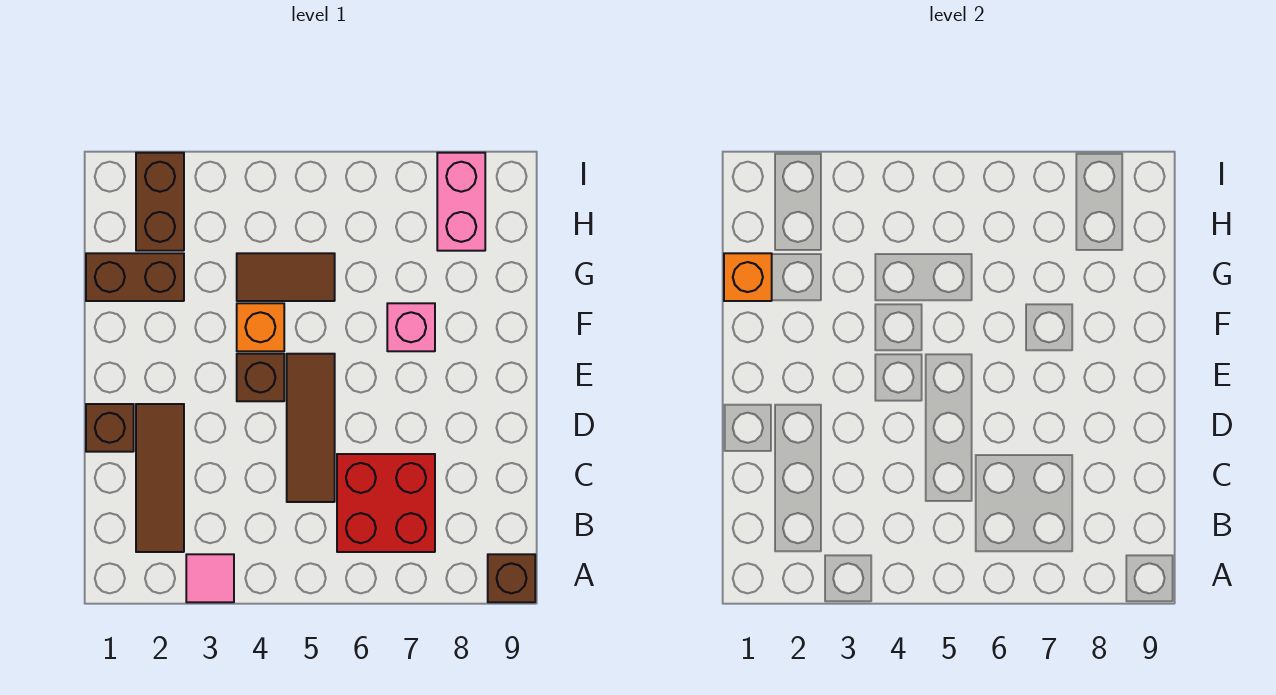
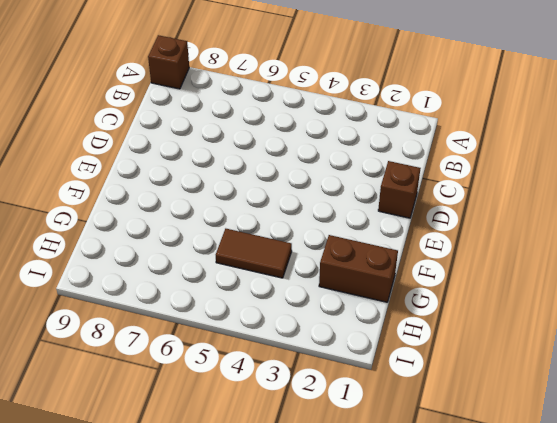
none -> pink 1x1 tile [186,554,234,602]
none -> brown 1x3 tile [136,404,184,552]
none -> red 2x2 brick [337,454,435,552]

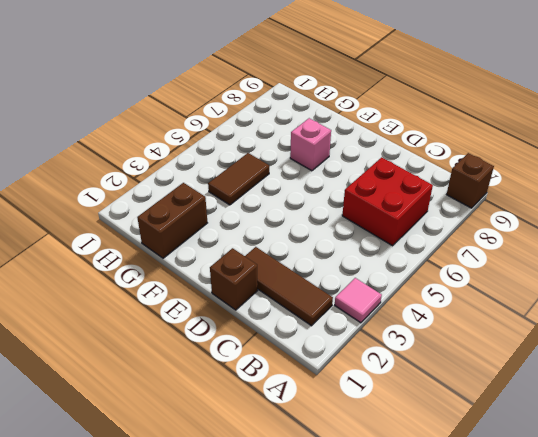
none -> brown 1x3 tile [287,354,335,502]
none -> brown 1x1 brick [237,354,284,401]
none -> orange 1x1 brick [237,303,284,351]

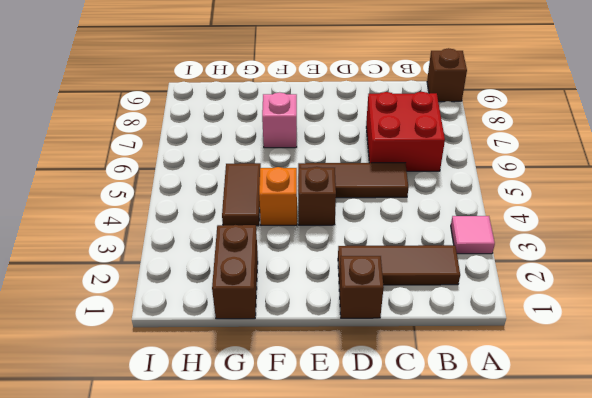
none -> brown 1x2 brick [136,153,184,251]
none -> pink 1x2 brick [437,153,485,251]
none -> orange 1x1 brick [724,253,772,301]

